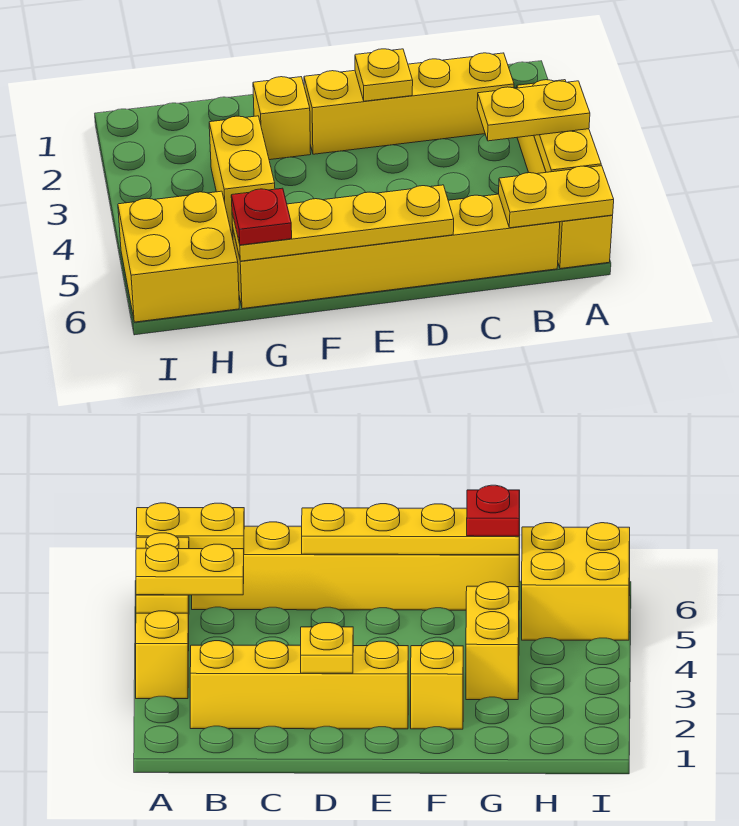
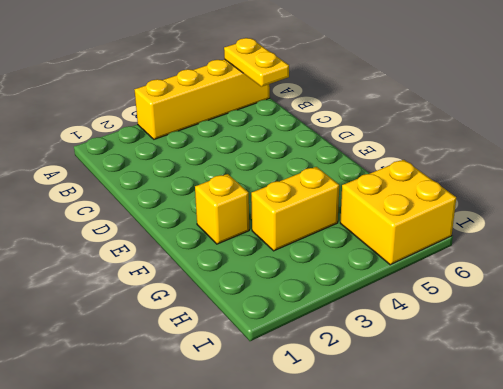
none -> yellow 1x4 brick [304,53,514,154]
none -> yellow 1x6 brick [233,194,560,309]
none -> yellow 1x2 plate [534,129,601,172]

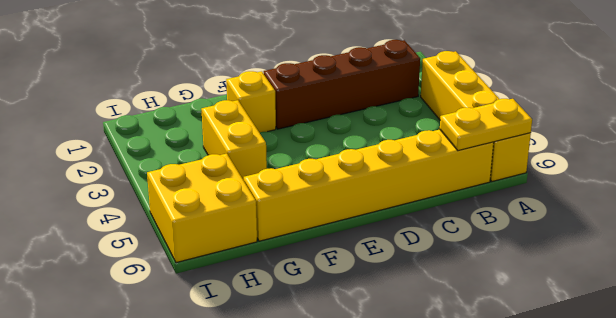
brown 1x4 brick [264,40,420,129] -> yellow 1x4 brick [304,53,514,154]
none -> yellow 1x2 plate [534,129,601,172]
none -> yellow 1x1 plate [355,49,413,101]
none -> yellow 1x4 plate [232,185,454,261]

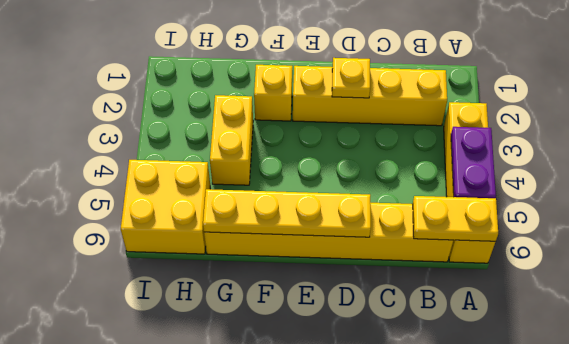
purple 1x2 plate [451,127,496,198] -> yellow 1x2 plate [534,129,601,172]
none -> yellow 1x2 plate [477,81,590,141]
none -> red 1x1 plate [231,188,292,245]

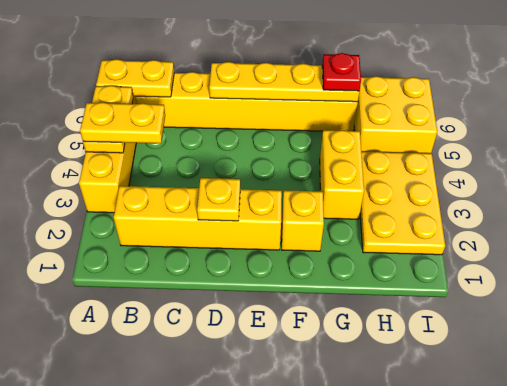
yellow 2x3 plate [360,151,445,255] -> none

